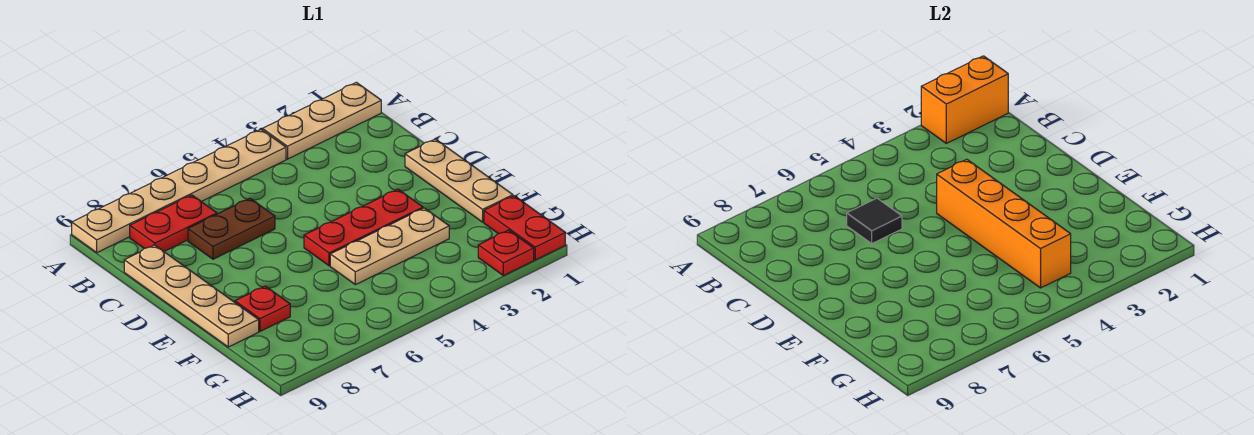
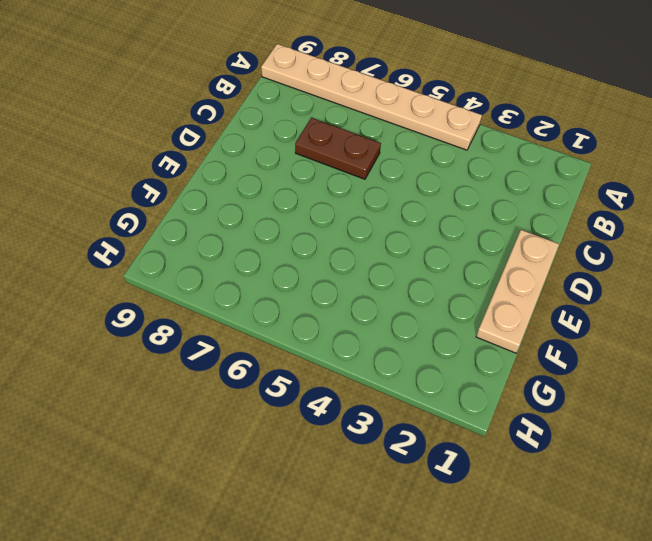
none -> tan 1x3 plate [263,82,381,159]
none -> red 1x2 plate [130,195,217,251]
none -> tan 1x4 plate [124,245,259,347]

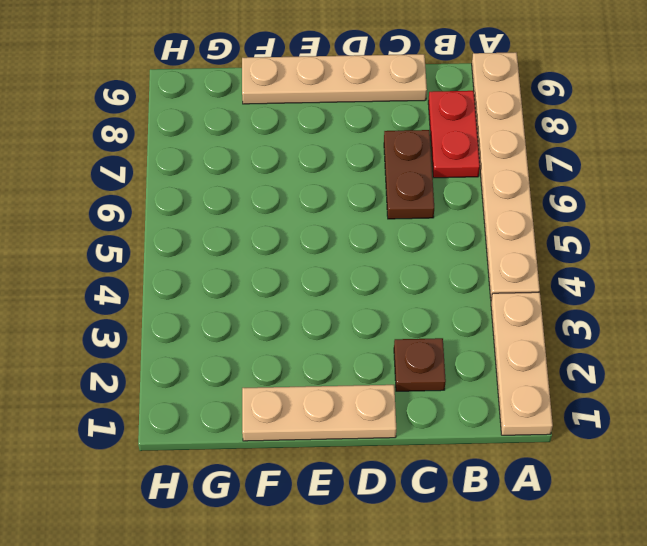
brown 1x1 plate [394,338,446,391] -> none
none -> red 1x3 plate [304,189,423,266]
none -> tan 1x3 plate [330,208,449,285]
none -> red 1x1 plate [235,286,290,331]

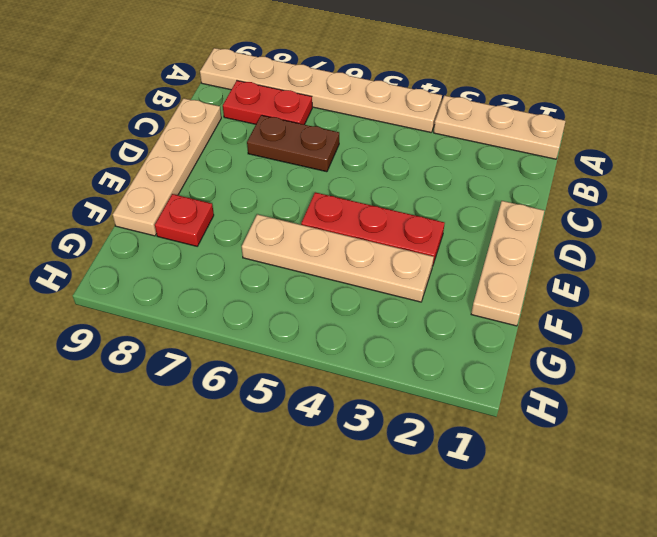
tan 1x4 plate [242,214,434,302] -> tan 1x3 plate [330,208,449,285]
none -> red 1x2 plate [484,196,565,260]
none -> red 1x1 plate [478,230,534,276]
none -> orange 1x2 brick [921,56,1008,143]

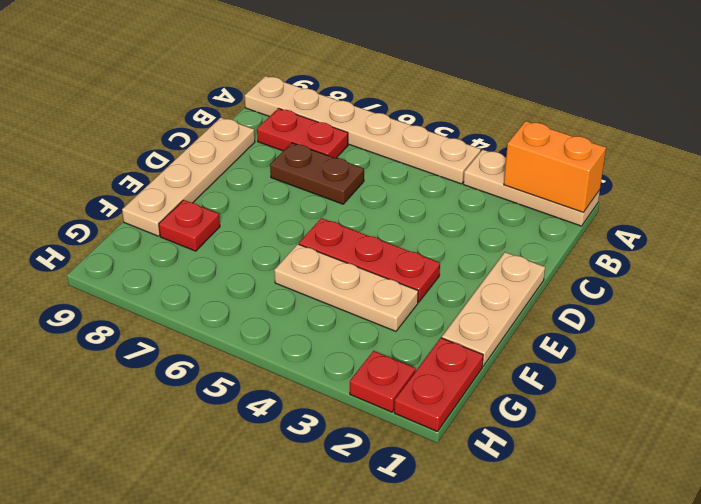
none -> black 1x1 tile [847,198,902,243]
none -> orange 1x4 brick [937,159,1071,288]

